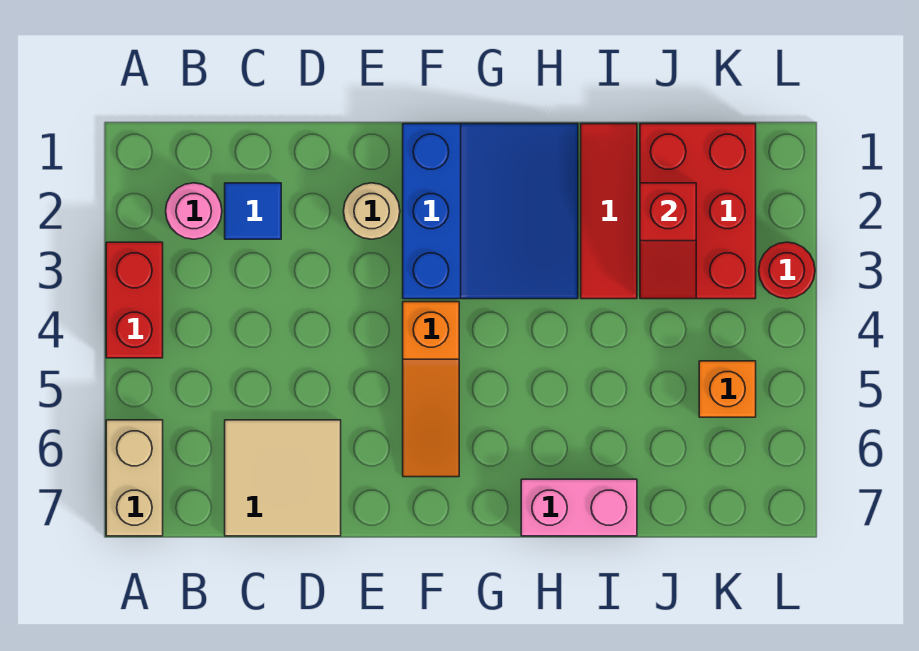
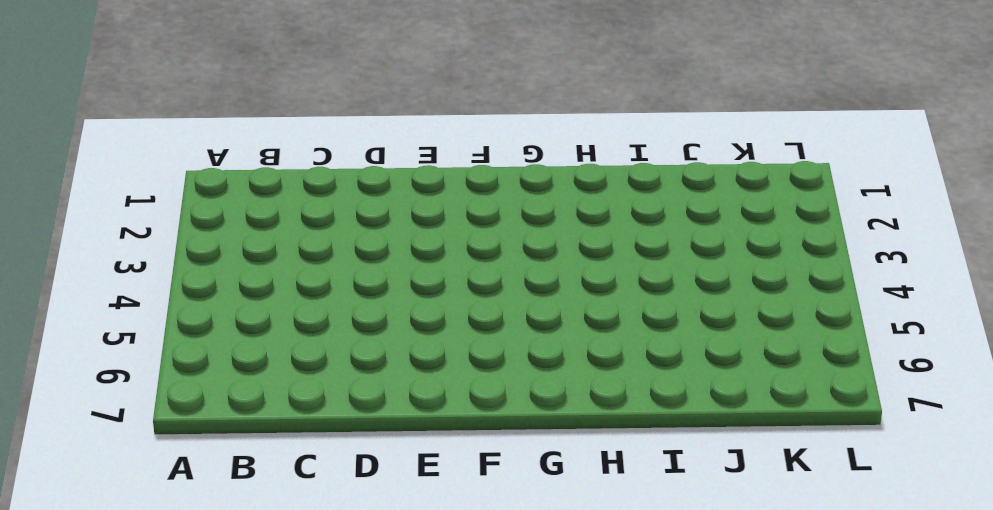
none -> red 1x2 brick [106,242,163,358]
none -> tan 1x2 brick [106,420,163,536]
none -> pink 1x1 round brick [166,183,222,239]

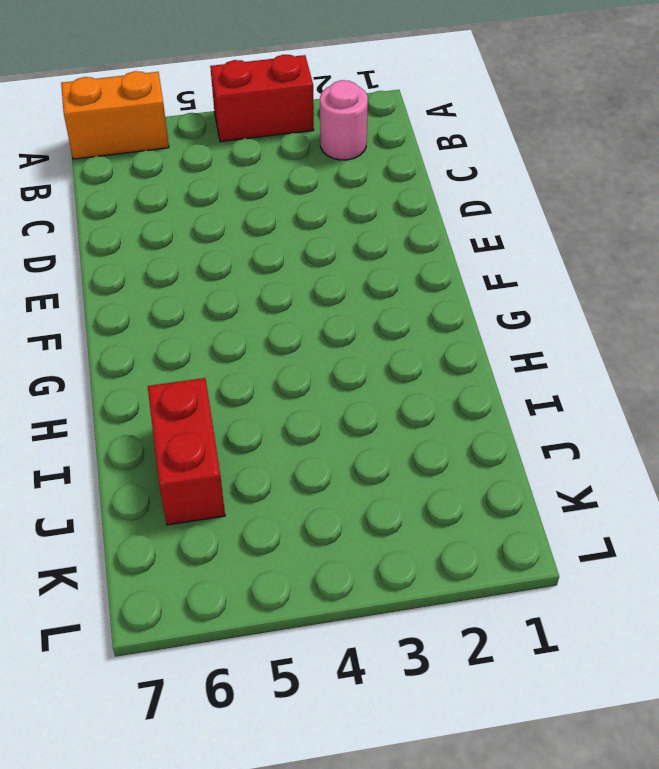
orange 1x2 brick [61,71,169,159] -> tan 1x2 brick [106,420,163,536]
red 1x2 brick [148,378,225,525] -> none
none -> blue 1x1 tile [225,183,281,239]
none -> tan 2x2 tile [225,420,341,536]
none -> tan 1x1 round brick [344,183,400,239]

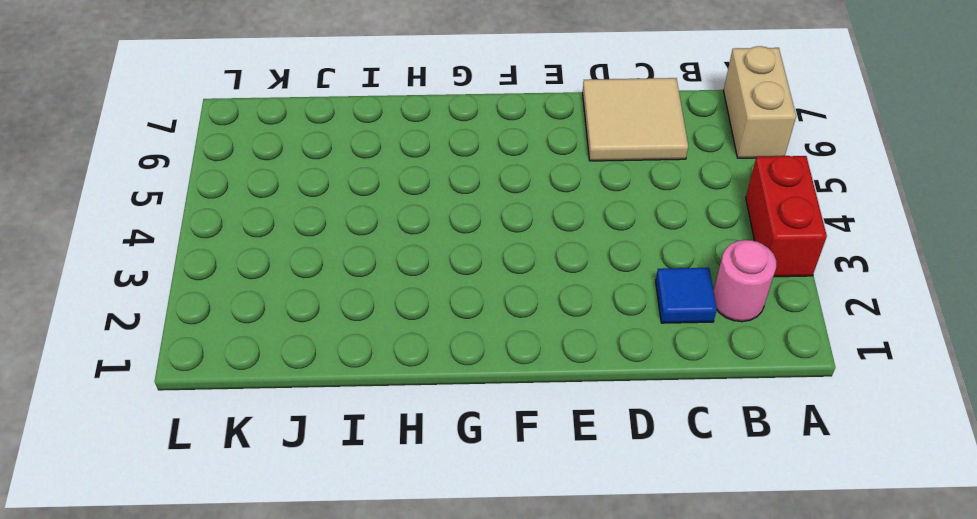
none -> tan 1x1 round brick [344,183,400,239]
none -> blue 3x3 slope [403,124,578,299]
none -> orange 1x3 slope [403,302,459,477]

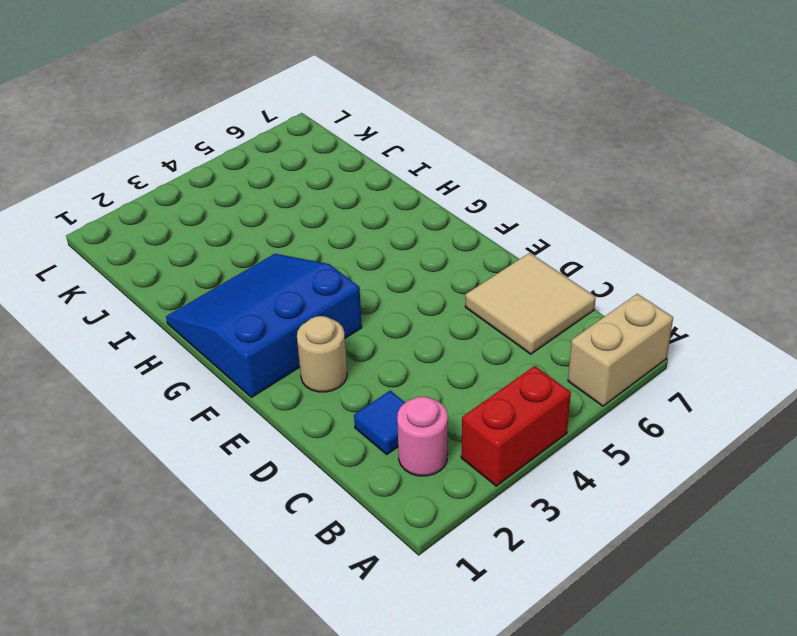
none -> orange 1x3 slope [403,302,459,477]
none -> pink 1x2 brick [521,479,637,536]
none -> red 1x3 tile [581,124,637,299]

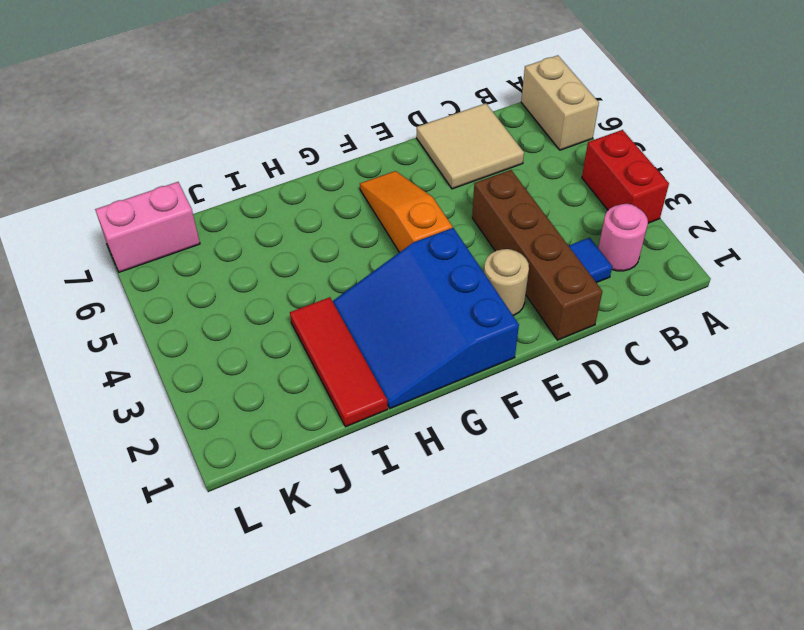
brown 1x4 brick [472,170,602,340] -> none
pink 1x2 brick [95,182,200,272] -> pink 1x2 brick moved to [521,479,637,536]
none -> red 2x3 brick [640,124,756,299]
none -> orange 1x1 brick [699,361,756,417]
none -> red 1x1 round brick [759,242,815,299]

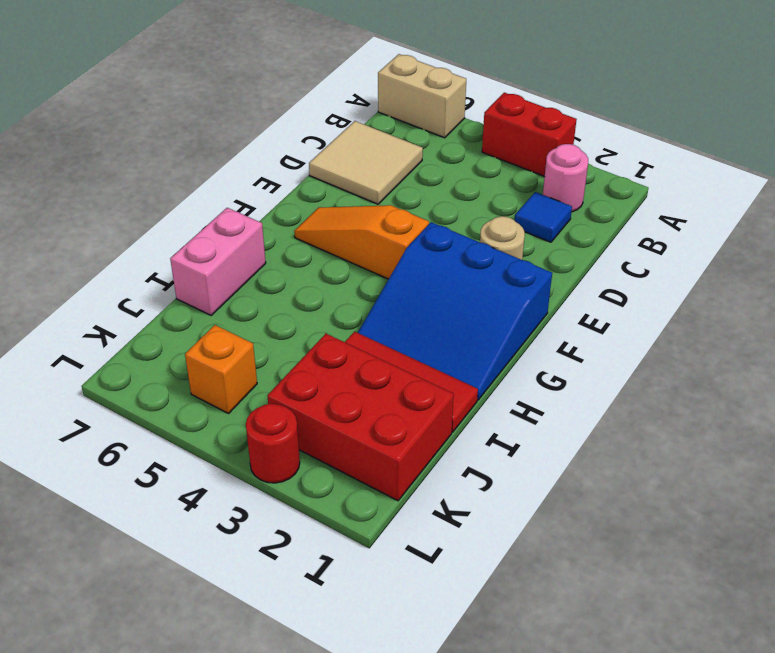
none -> red 1x2 slope [640,183,696,299]

